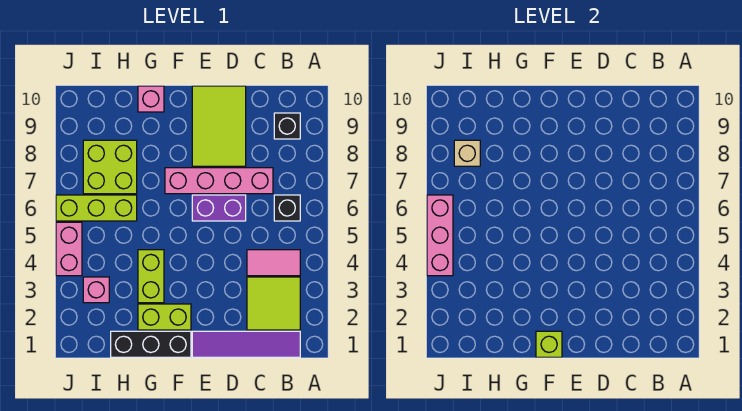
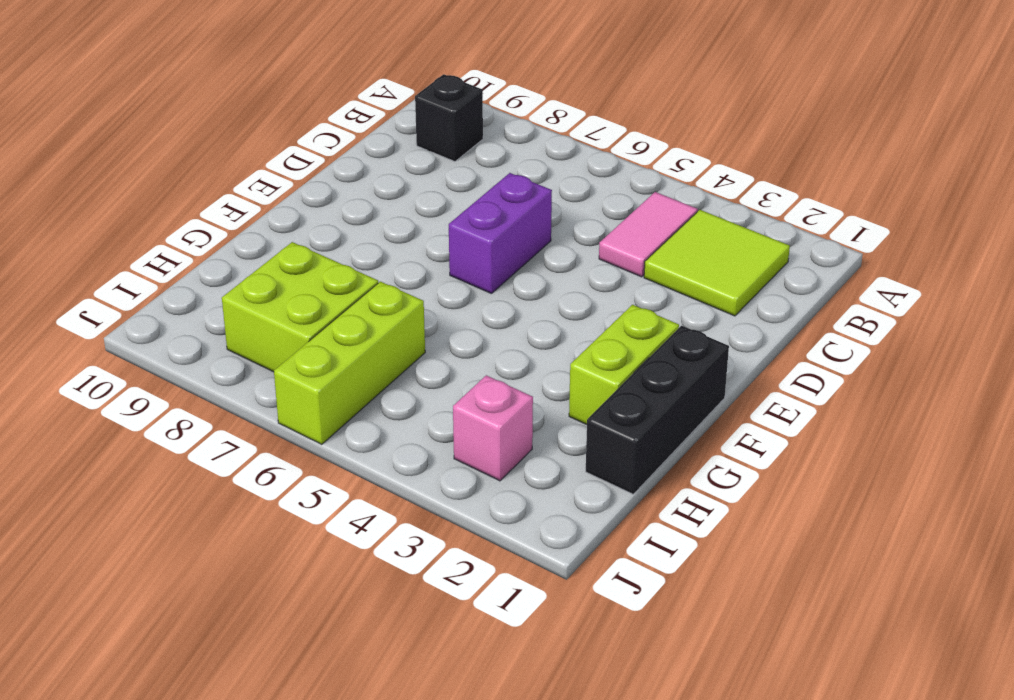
none -> purple 1x4 tile [192,331,300,357]
none -> black 1x1 brick [274,195,300,221]
none -> pink 1x4 brick [165,168,273,194]

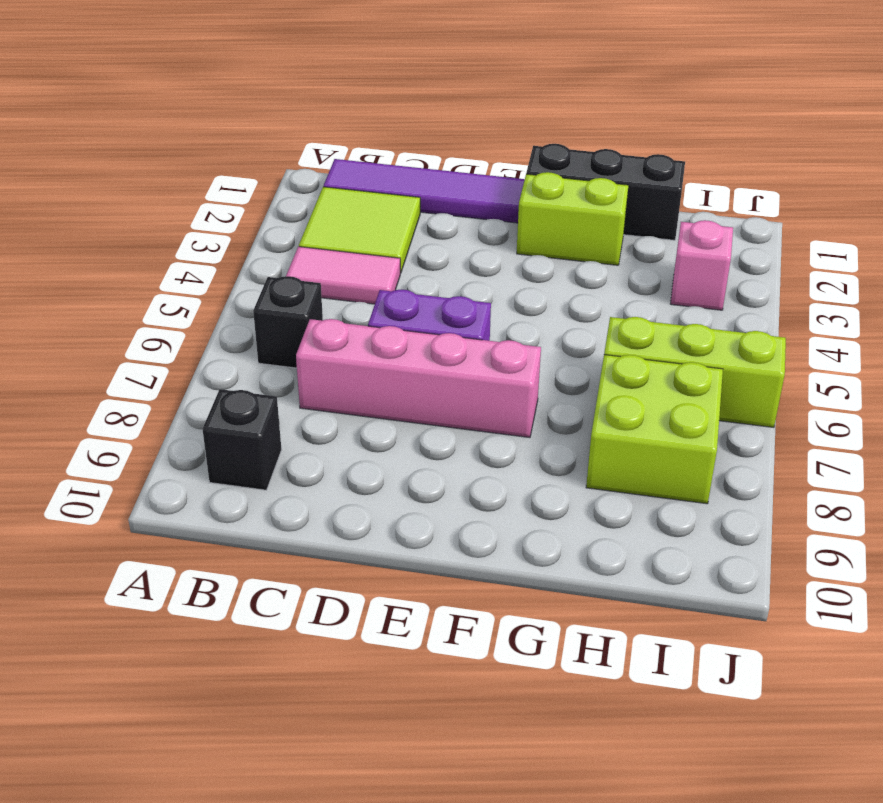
none -> lime 2x3 tile [192,86,246,166]
none -> lime 1x2 brick [138,250,164,303]
none -> pink 1x1 brick [138,86,164,112]

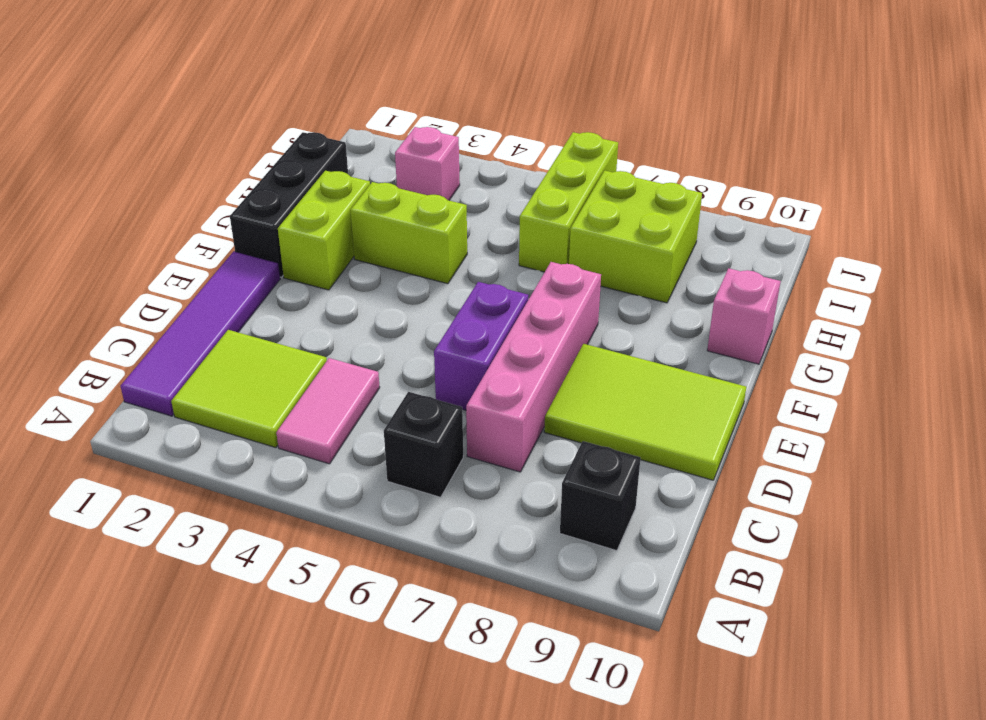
none -> pink 1x2 brick [56,222,82,276]
none -> lime 1x1 brick [536,331,562,357]
none -> tan 1x1 brick [454,140,480,166]

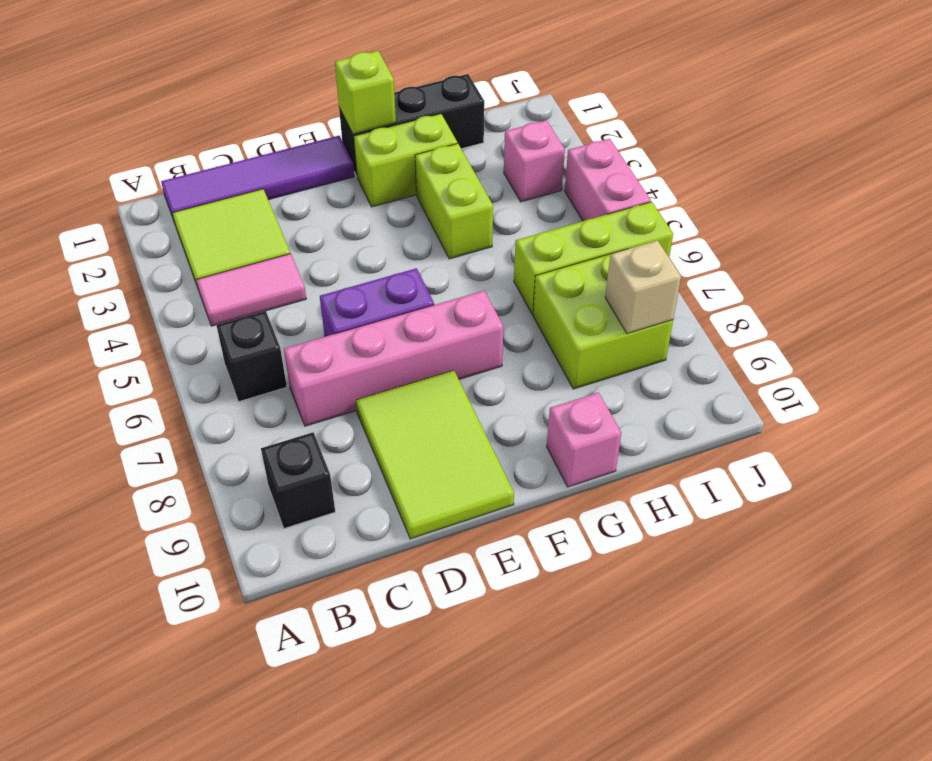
none -> pink 1x3 brick [427,195,453,276]

